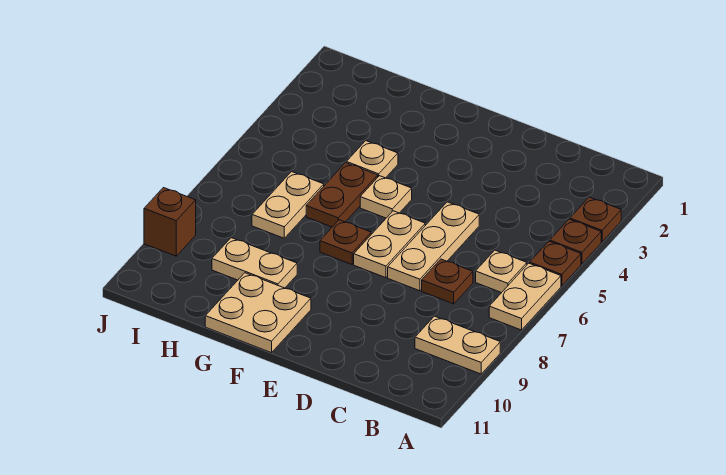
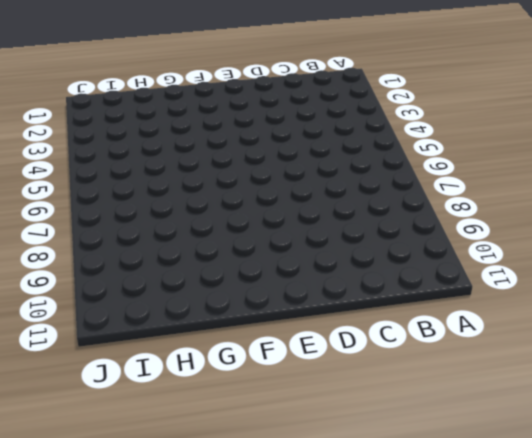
none -> brown 1x1 plate [570,197,621,242]
none -> brown 1x1 plate [550,219,601,264]
none -> brown 1x1 plate [530,241,581,286]

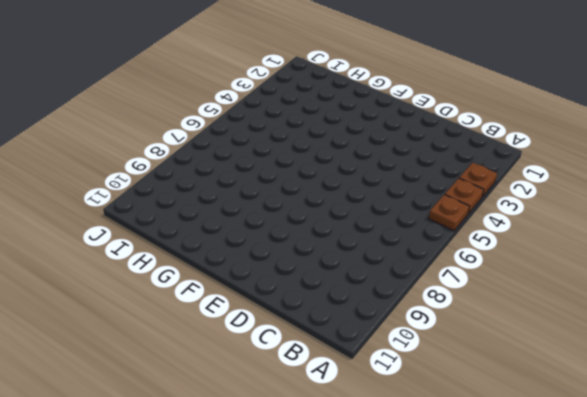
none -> tan 1x2 plate [489,263,561,330]
none -> tan 1x2 plate [415,316,500,374]
none -> tan 1x1 plate [476,250,527,293]

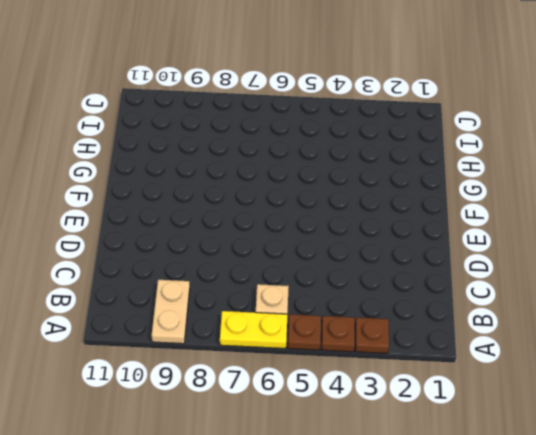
yellow 1x2 plate [220,311,288,349] -> tan 1x2 plate [489,263,561,330]
none -> brown 1x1 plate [422,259,473,304]
none -> tan 1x3 plate [388,202,479,291]
none -> tan 1x2 plate [354,211,425,278]

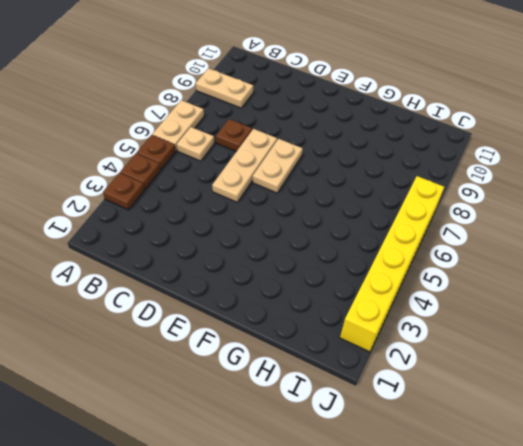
yellow 1x6 brick [340,176,444,352] -> none
none -> tan 1x1 plate [360,176,412,218]
none -> brown 1x1 plate [320,220,371,264]
none -> tan 2x2 plate [205,273,311,353]

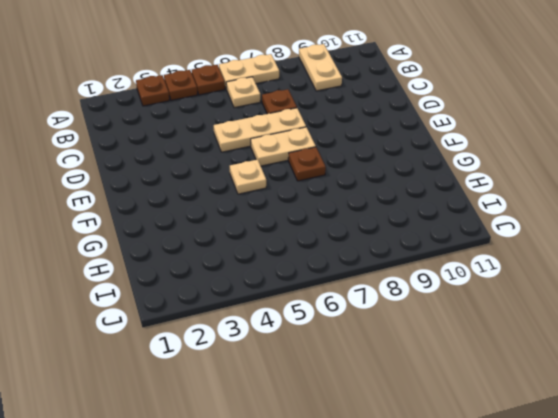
none -> tan 2x2 plate [205,273,311,353]
none -> tan 1x1 plate [346,141,398,178]
none -> brown 1x2 plate [306,163,378,227]

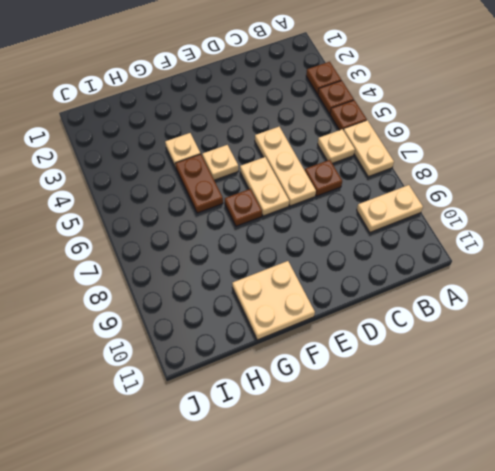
none -> tan 1x2 plate [212,238,297,288]
none -> tan 1x2 plate [252,172,324,238]
none -> brown 1x1 brick [144,188,196,256]

